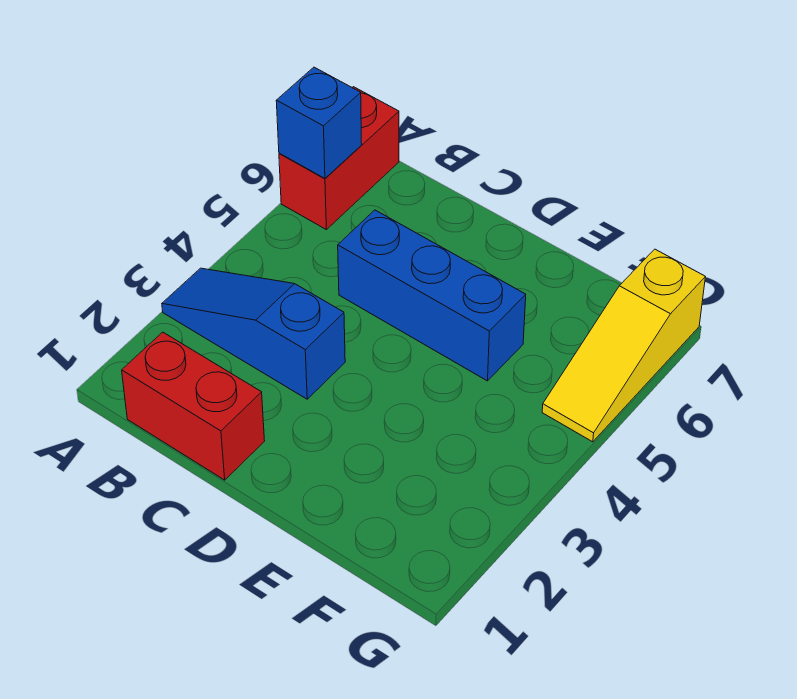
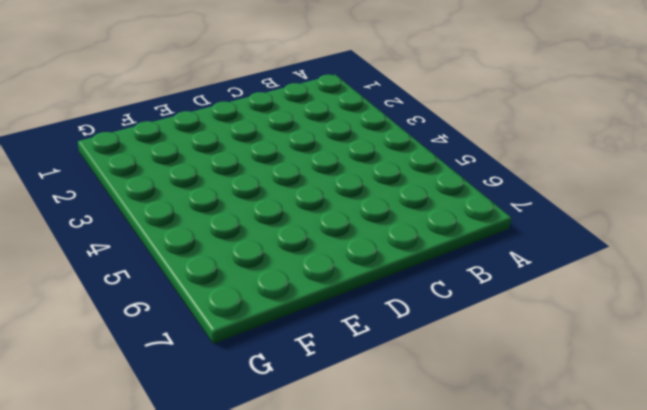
none -> blue 1x3 slope [162,268,345,399]
none -> red 1x2 brick [279,87,399,230]

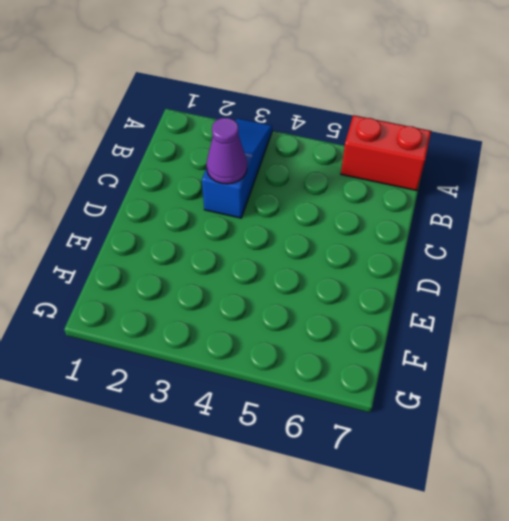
purple 1x1 cone [206,118,247,184] -> none
none -> red 1x2 brick [122,332,265,480]
none -> blue 1x3 brick [338,210,526,381]

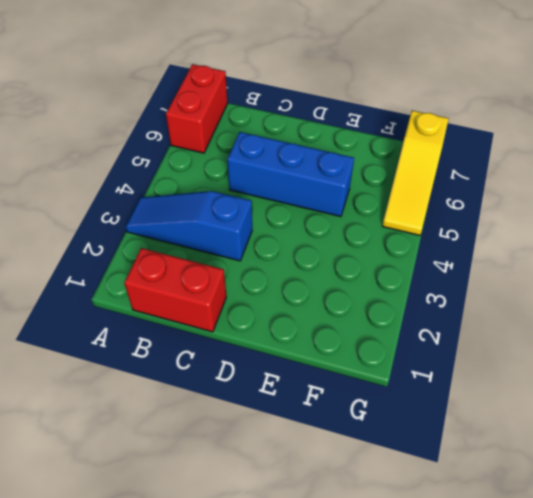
none -> blue 1x1 brick [276,67,362,178]

